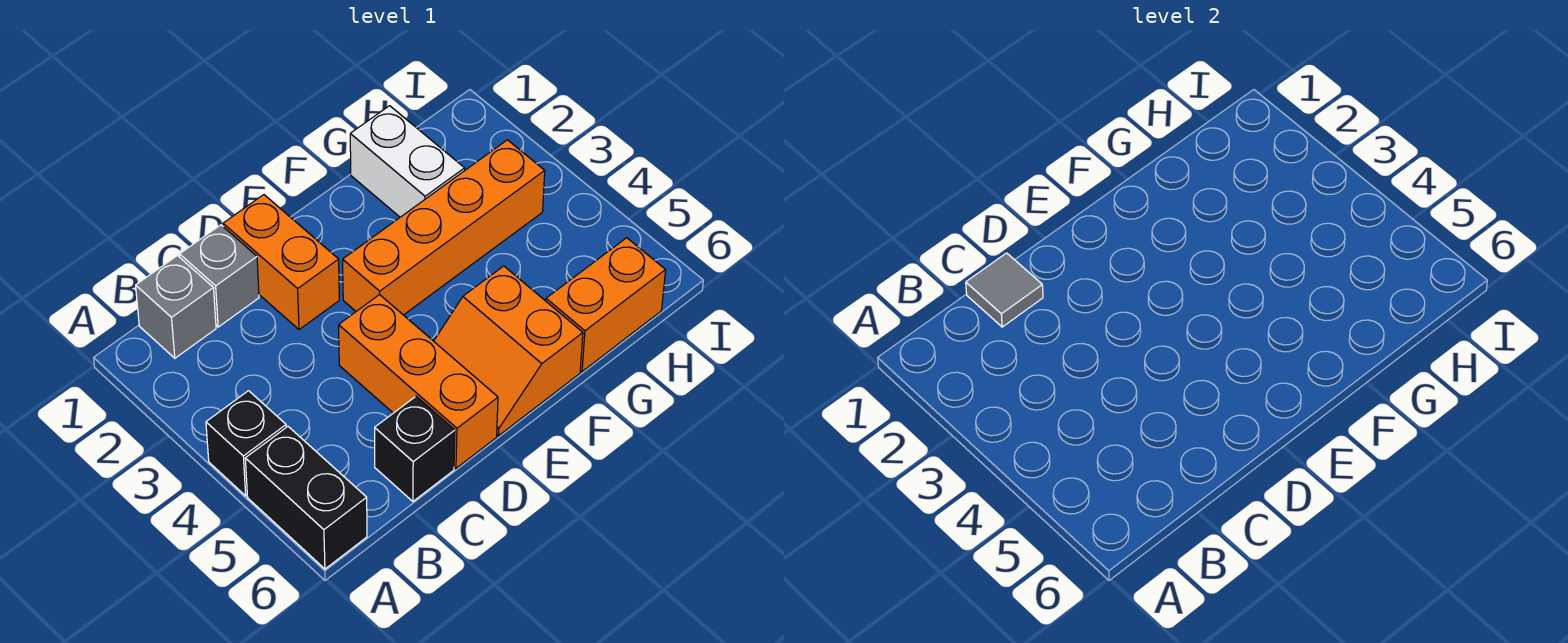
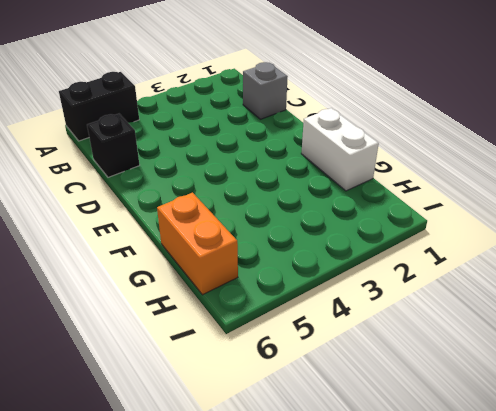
white 1x2 brick [301,108,379,191] -> white 1x2 brick turned to [350,106,465,217]
none -> black 1x1 brick [206,391,286,496]
none -> grey 1x1 brick [136,256,216,358]
none -> orange 1x2 brick [223,195,339,330]

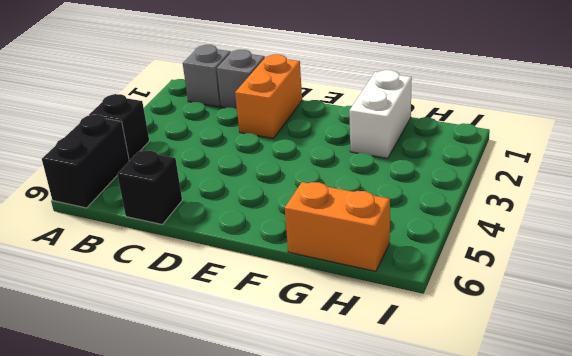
none -> orange 1x3 brick [339,295,498,468]
none -> orange 1x4 brick [343,140,545,315]
none -> orange 2x2 slope [434,266,583,436]

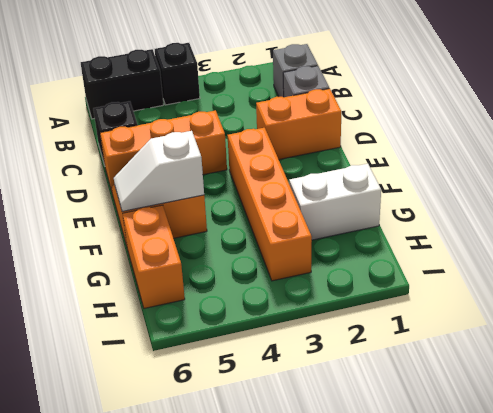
white 1x2 slope [114,131,204,211] -> none
none -> grey 1x1 tile [966,253,1043,327]

